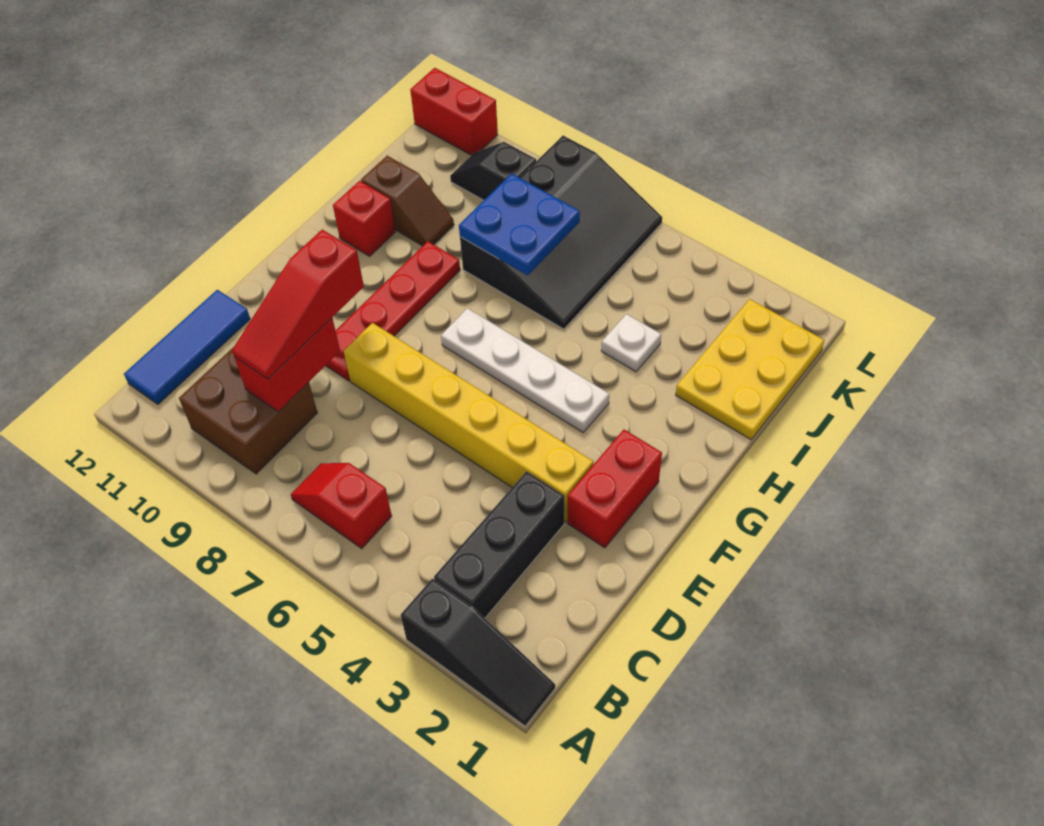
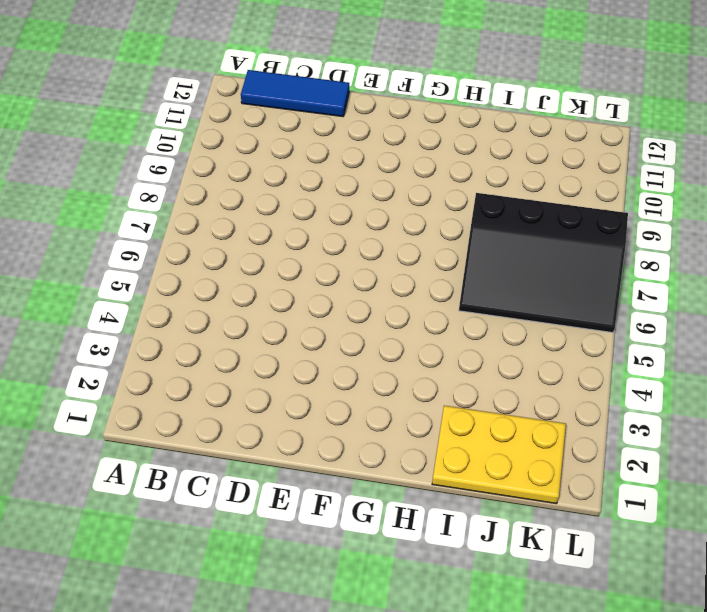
none -> black 1x3 slope [401,579,555,726]
none -> black 1x3 brick [434,471,564,618]
none -> red 1x2 slope [291,463,392,549]

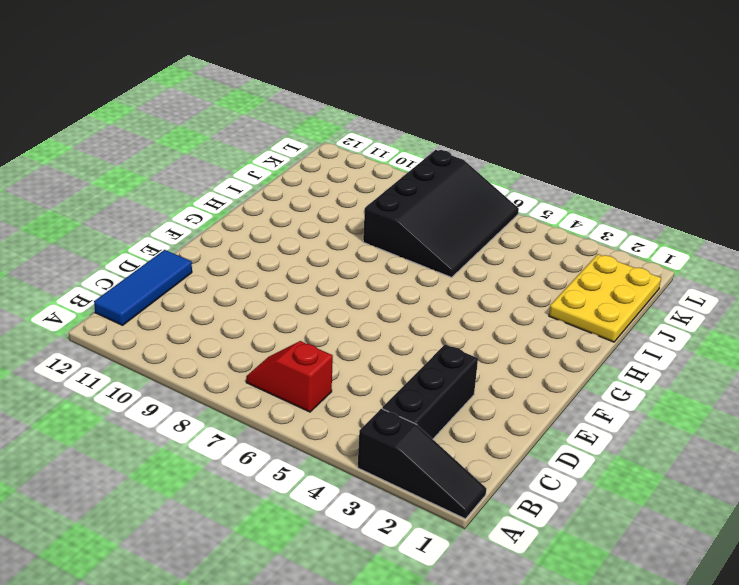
none -> brown 2x2 brick [179,347,317,474]
none -> red 1x2 brick [568,430,662,548]
none -> yellow 1x6 brick [344,323,594,522]

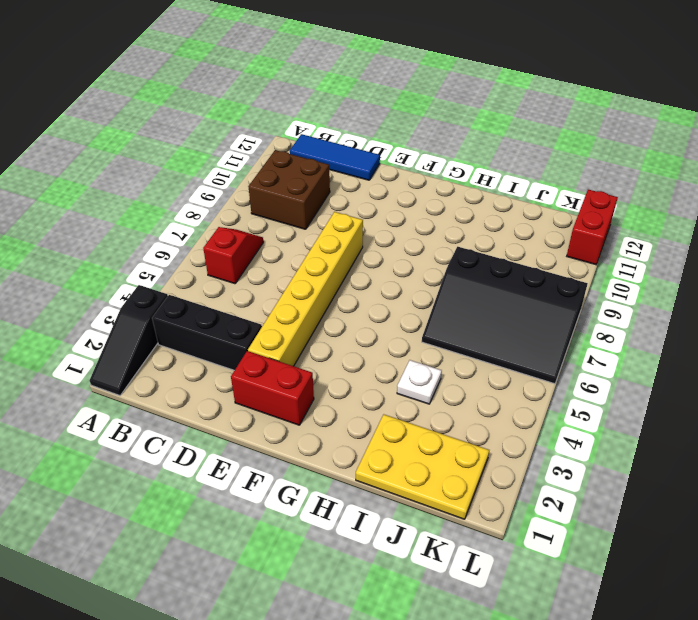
none -> red 1x4 plate [326,241,460,381]
none -> white 1x4 plate [441,308,609,433]
none -> red 1x1 brick [333,181,395,256]

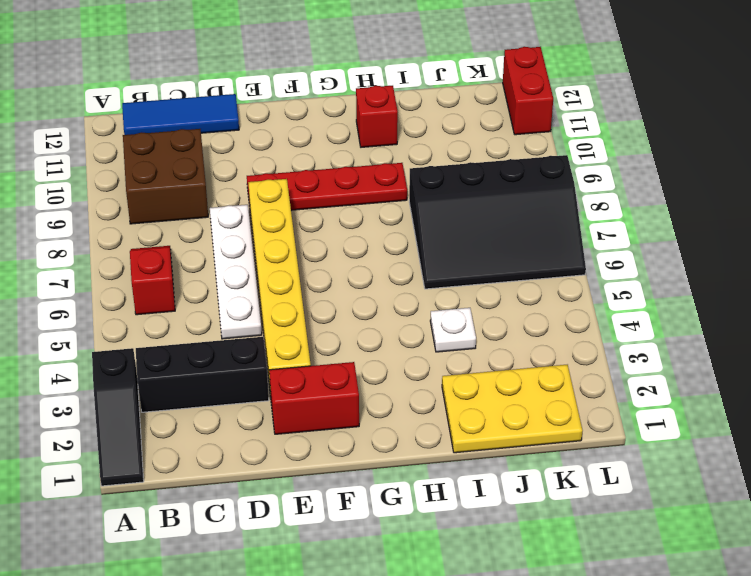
white 1x4 plate [210,205,262,339] -> white 1x4 plate moved to [441,308,609,433]
none -> brown 1x2 slope [361,156,454,246]
none -> black 1x2 slope [450,142,536,200]
none -> red 1x2 brick [234,318,340,412]

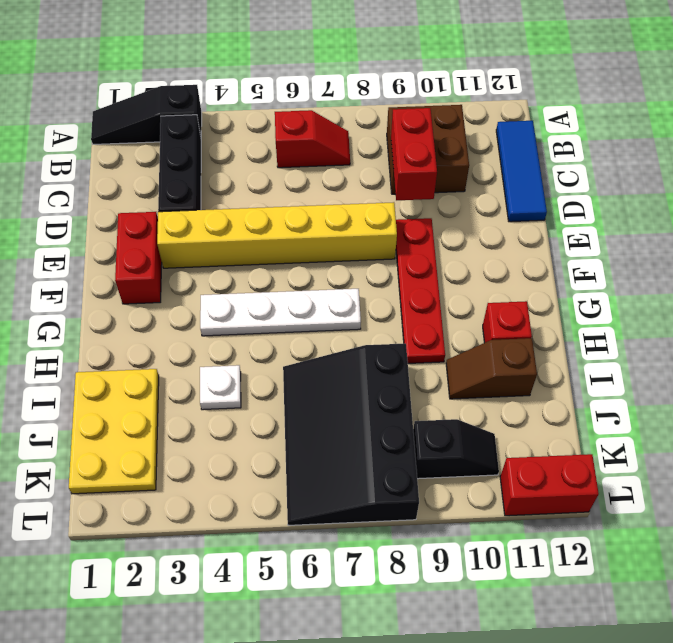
none -> blue 2x2 plate [459,173,580,276]
none -> red 1x3 slope [232,230,364,379]

